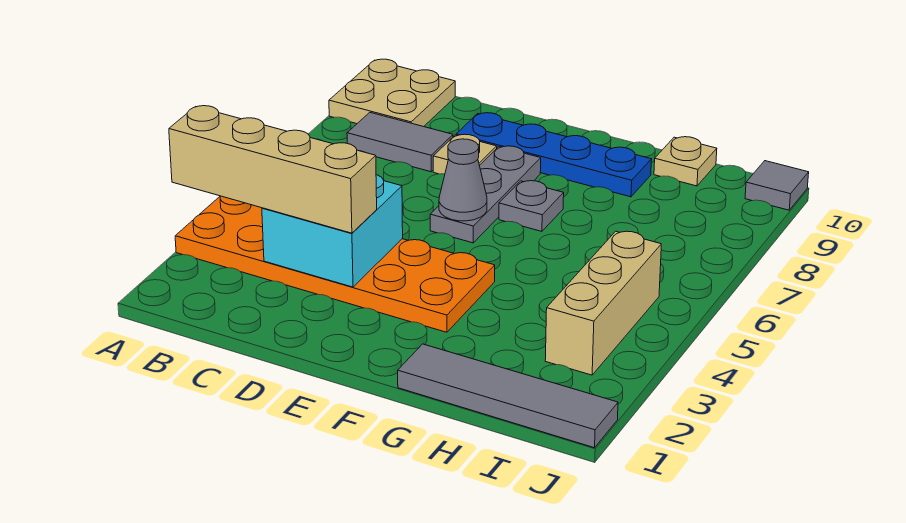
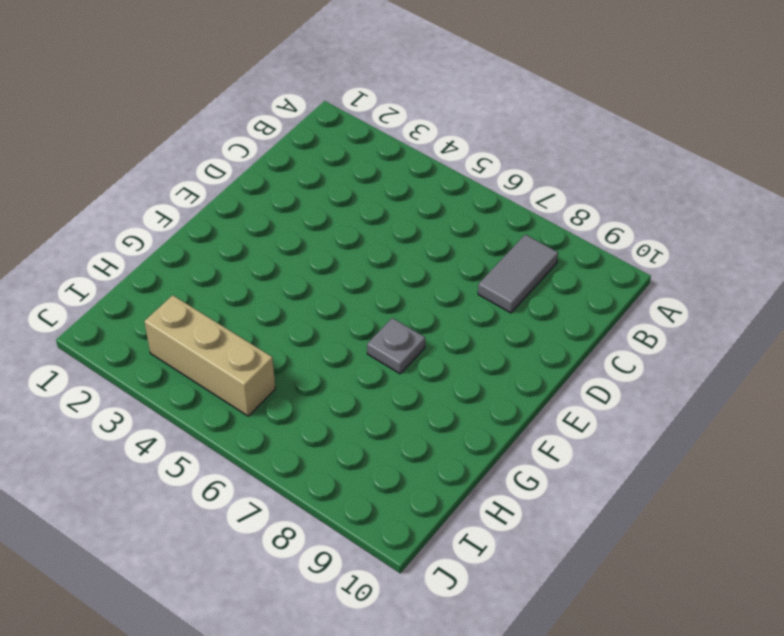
none -> orange 2x6 plate [175,196,495,332]
none -> tan 2x2 plate [329,59,455,127]
none -> tan 1x1 plate [433,134,497,174]

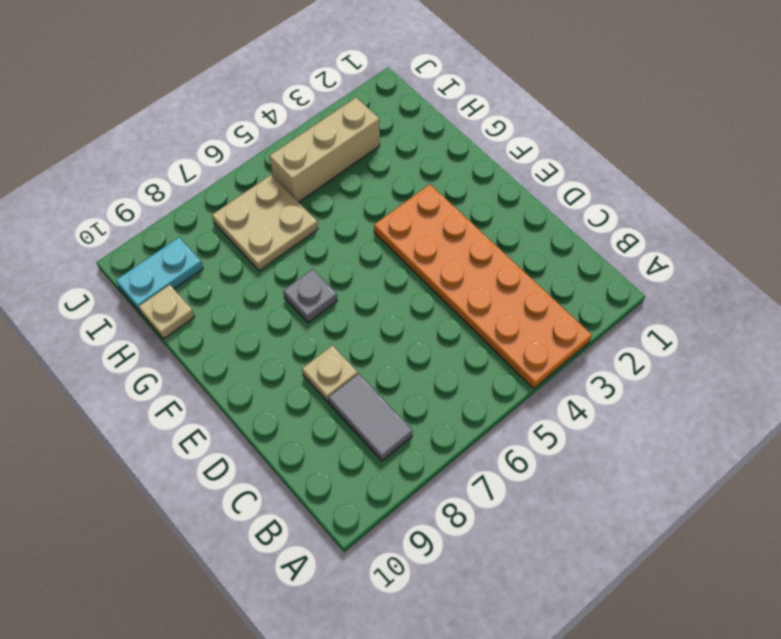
tan 2x2 plate [212,175,318,271] -> tan 2x2 plate moved to [329,59,455,127]
cyan 1x2 plate [116,237,203,312] -> none
none -> blue 1x4 plate [456,113,652,197]
none -> grey 1x3 plate [430,146,541,243]
none -> grey 1x4 tile [398,344,618,448]

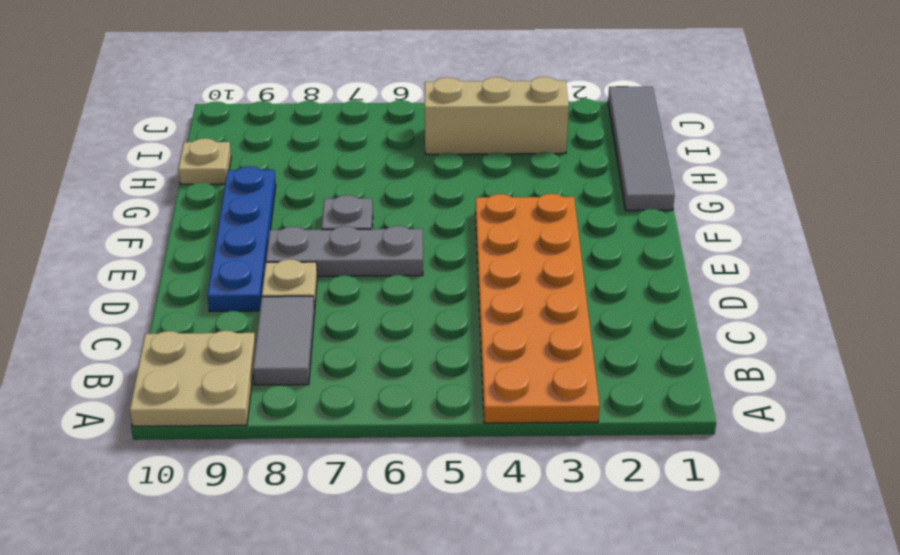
none -> grey 1x1 tile [745,161,809,210]
none -> cyan 2x2 brick [262,175,403,287]
none -> grey 1x1 cone [439,139,487,221]

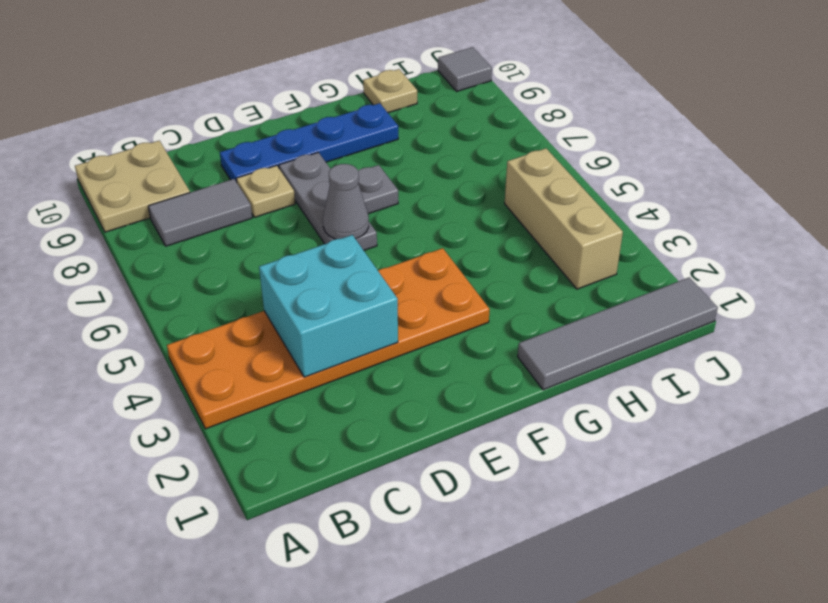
none -> tan 1x4 brick [169,106,377,233]

